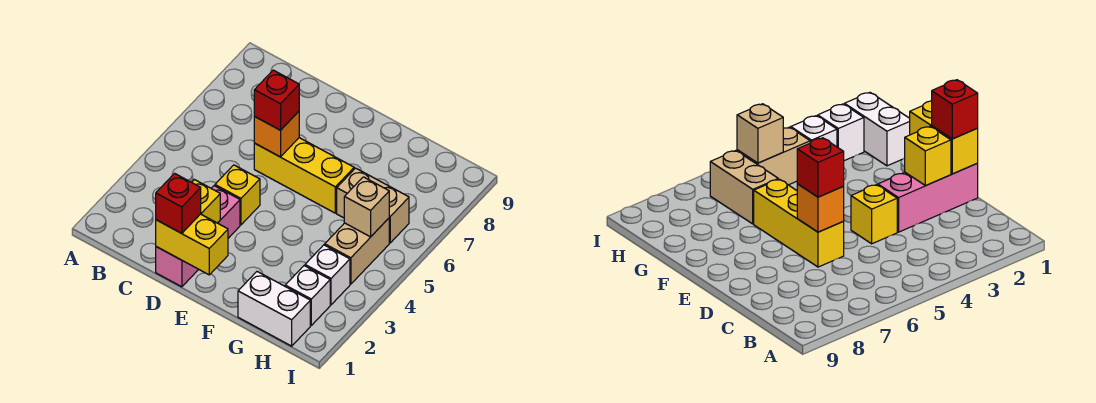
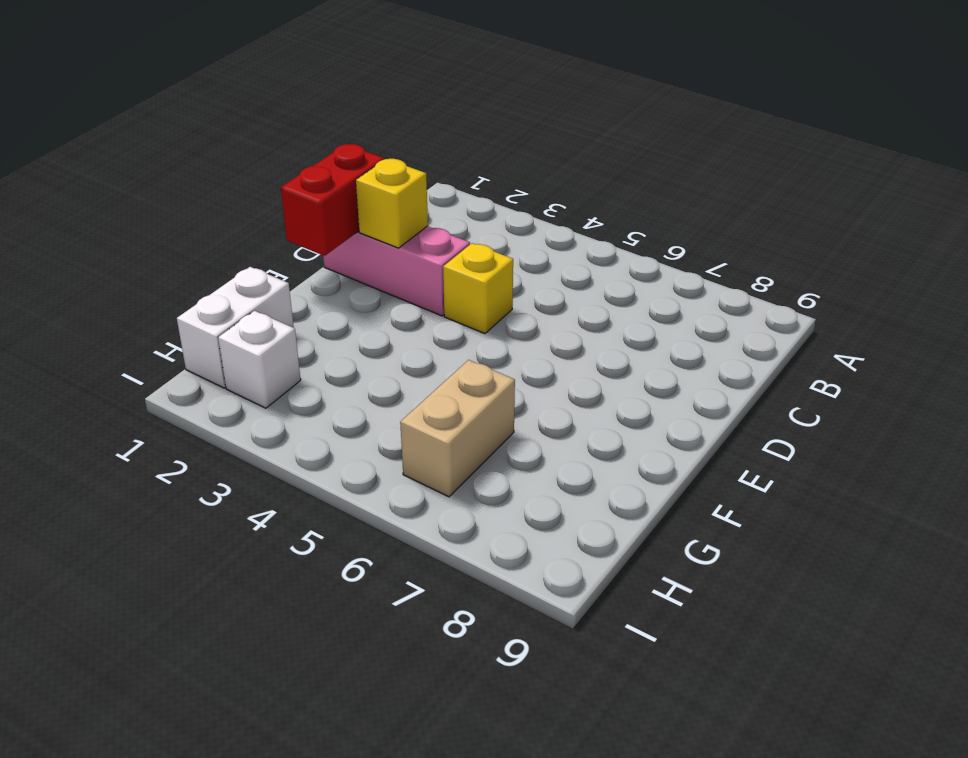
red 1x2 brick [281,144,384,256] -> yellow 1x2 brick [156,214,228,275]
none -> yellow 1x3 brick [254,138,354,213]
none -> white 1x1 brick [305,245,350,305]
none -> tan 1x2 brick [325,218,389,284]

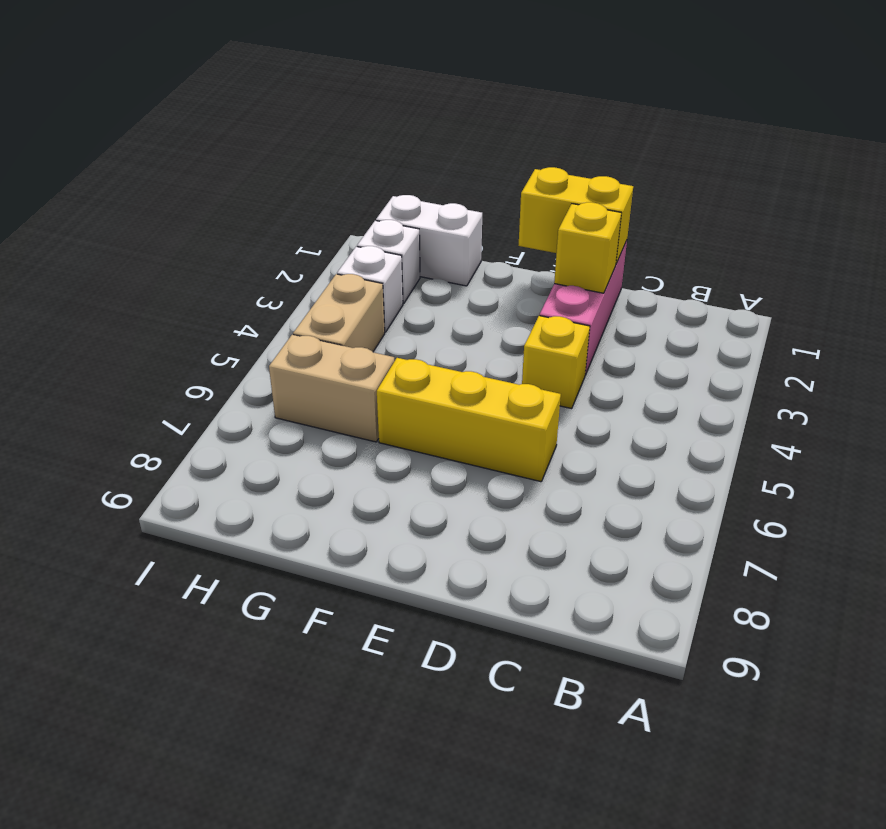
none -> orange 1x1 brick [254,111,299,157]
none -> tan 1x1 brick [344,177,389,237]
none -> red 1x1 brick [156,173,201,233]

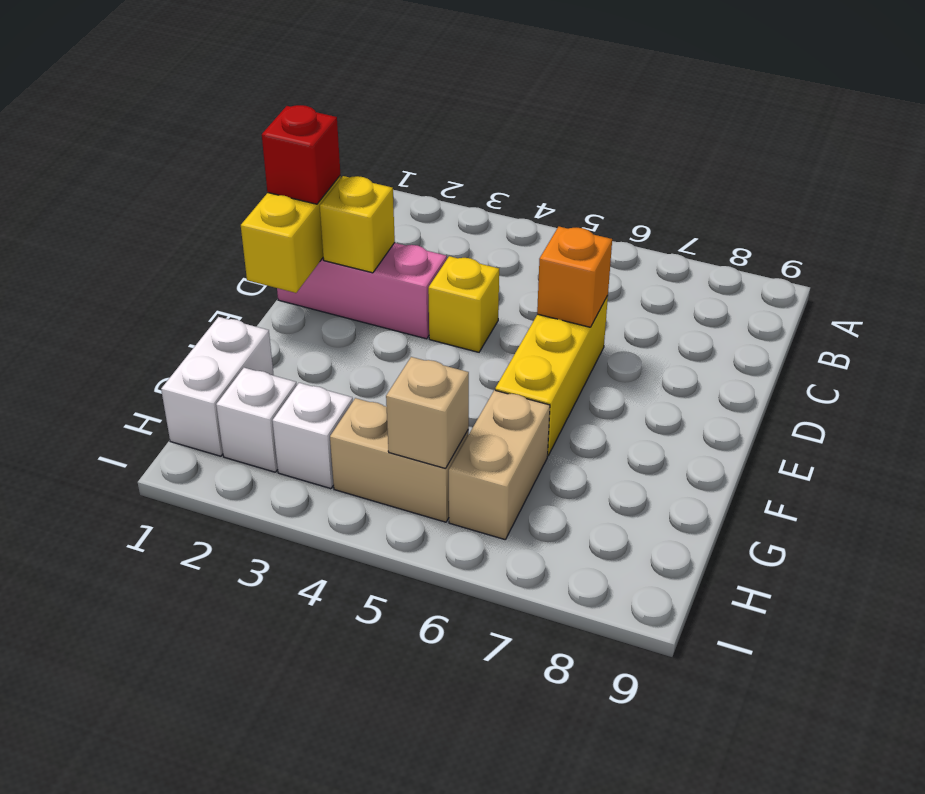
none -> red 1x1 brick [254,70,299,130]

